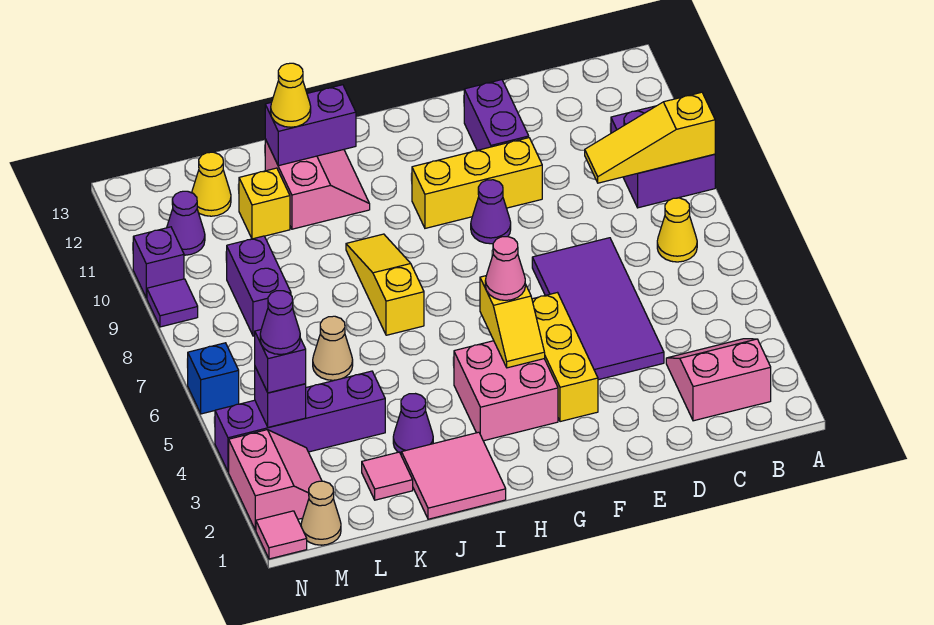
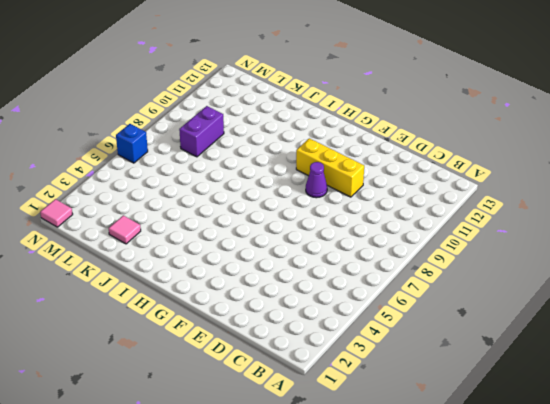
none -> purple 2x2 brick [611,106,715,208]
none -> pink 2x2 slope [666,339,771,421]
none -> yellow 1x1 cone [657,198,697,262]
none -> purple 2x4 tile [532,238,664,380]

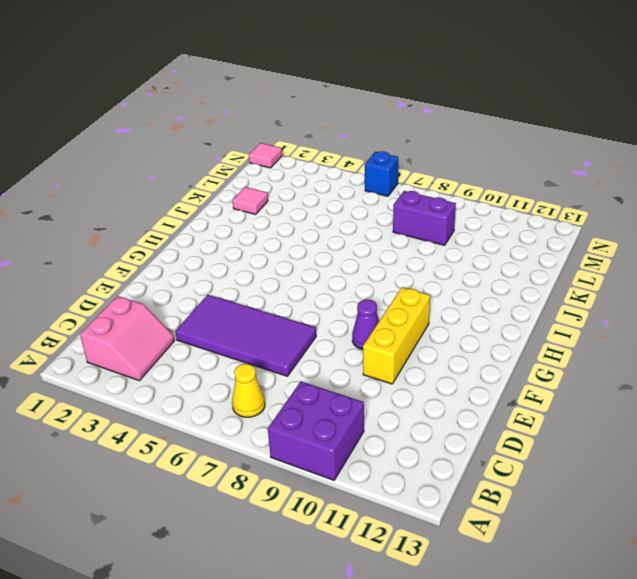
none -> purple 1x2 brick [464,80,529,150]
none -> yellow 1x3 brick [532,293,598,422]
none -> pink 2x2 brick [454,341,558,441]
none -> pink 2x2 tile [401,432,506,519]

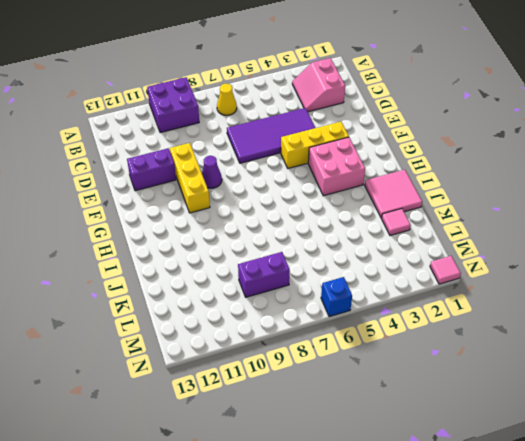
none -> yellow 1x3 slope [346,234,424,335]
none -> pink 2x2 slope [265,139,370,229]
none -> purple 1x1 cone [393,394,433,454]
none -> purple 1x4 brick [215,371,385,472]

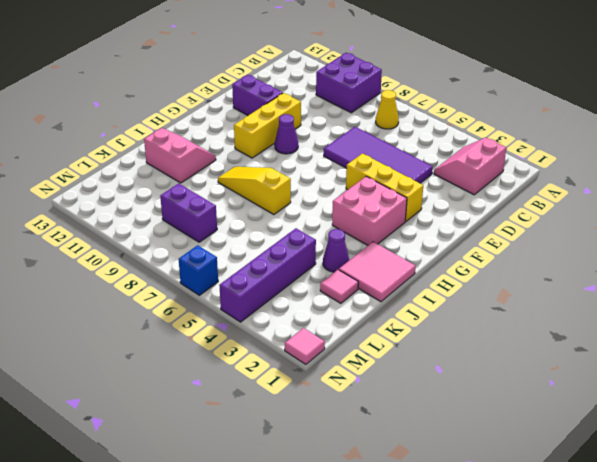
none -> tan 1x1 cone [313,316,353,380]
none -> yellow 1x1 brick [239,168,290,239]
none -> yellow 1x1 cone [192,152,231,216]
none -> tan 1x1 cone [301,481,341,545]

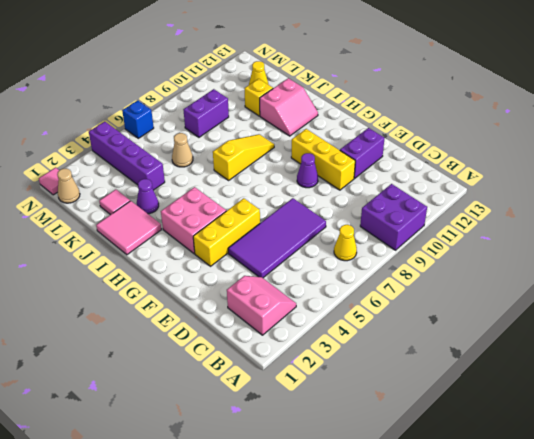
none -> pink 2x2 slope [229,430,322,530]
none -> purple 1x1 cone [167,191,205,255]
none -> purple 1x1 tile [147,279,198,327]
none -> purple 1x1 brick [133,227,184,298]

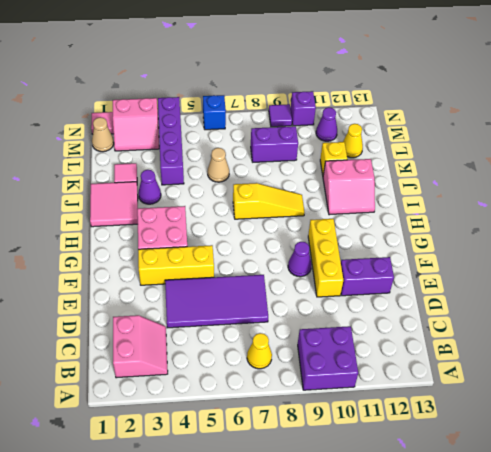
none -> yellow 1x3 slope [585,92,715,183]
none -> yellow 1x2 slope [480,276,545,368]
none -> purple 1x2 brick [265,85,356,166]
none -> purple 1x1 brick [255,367,306,427]

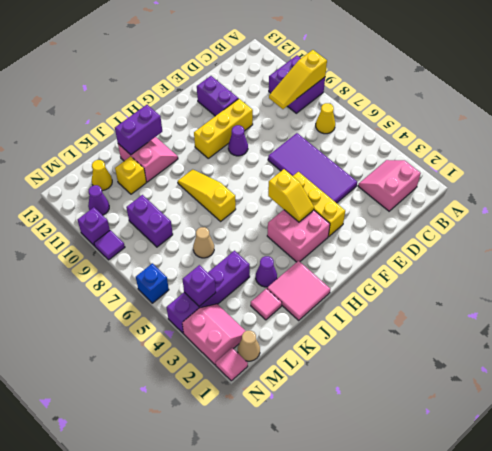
none -> pink 1x1 cone [485,237,525,300]
none -> yellow 1x1 cone [271,63,311,127]
none -> purple 1x1 brick [255,330,306,393]
none -> purple 1x1 cone [260,291,300,354]

